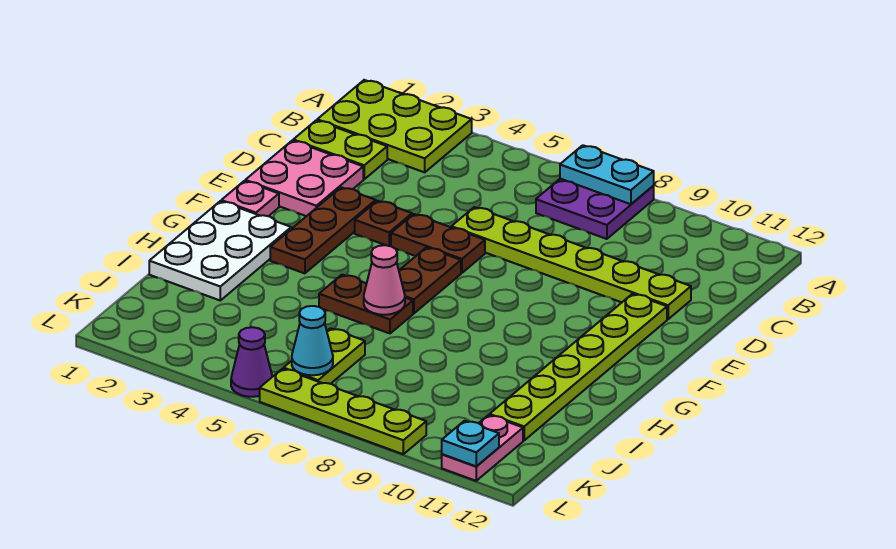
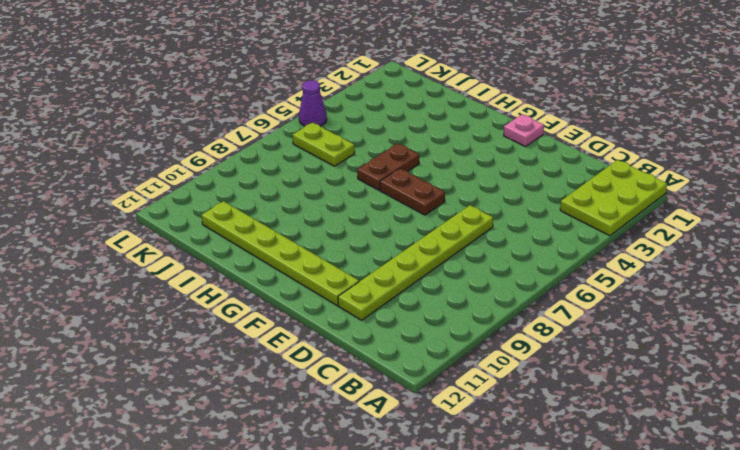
none -> purple 2x2 plate [536,179,654,239]
none -> lime 1x2 plate [293,120,387,179]
none -> pink 2x2 plate [245,141,363,216]

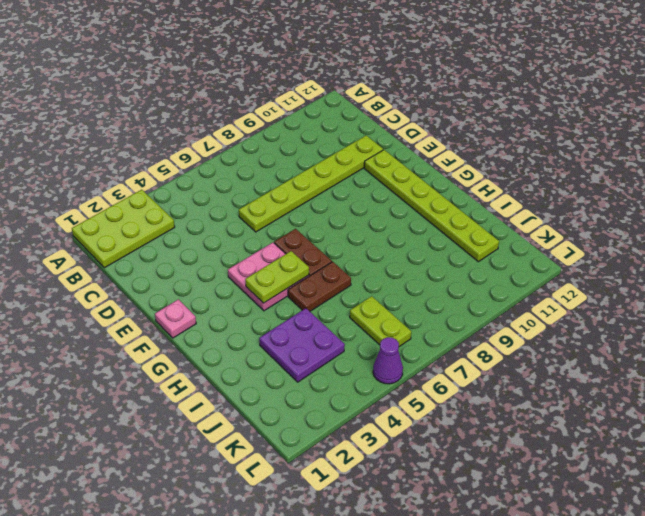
pink 2x2 plate [228,243,309,311] -> pink 2x2 plate moved to [245,141,363,216]
lime 1x2 plate [245,251,309,303] -> lime 1x2 plate moved to [293,120,387,179]
purple 2x2 plate [259,308,345,382] -> purple 2x2 plate moved to [536,179,654,239]
none -> brown 1x3 plate [270,187,376,273]
none -> brown 1x1 plate [355,201,412,246]
none -> brown 1x2 plate [391,214,485,273]

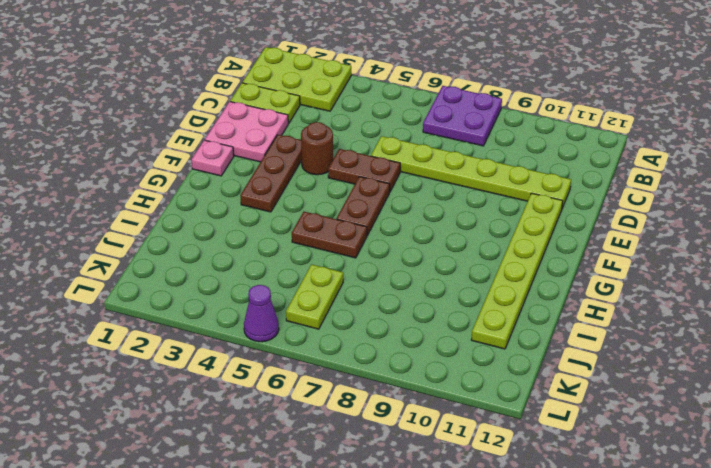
brown 1x1 round brick [301,122,333,175] -> brown 1x1 plate [355,201,412,246]
none -> white 2x3 plate [149,201,291,300]
none -> pink 1x2 plate [442,415,523,481]
none -> lime 1x4 plate [260,369,426,454]

